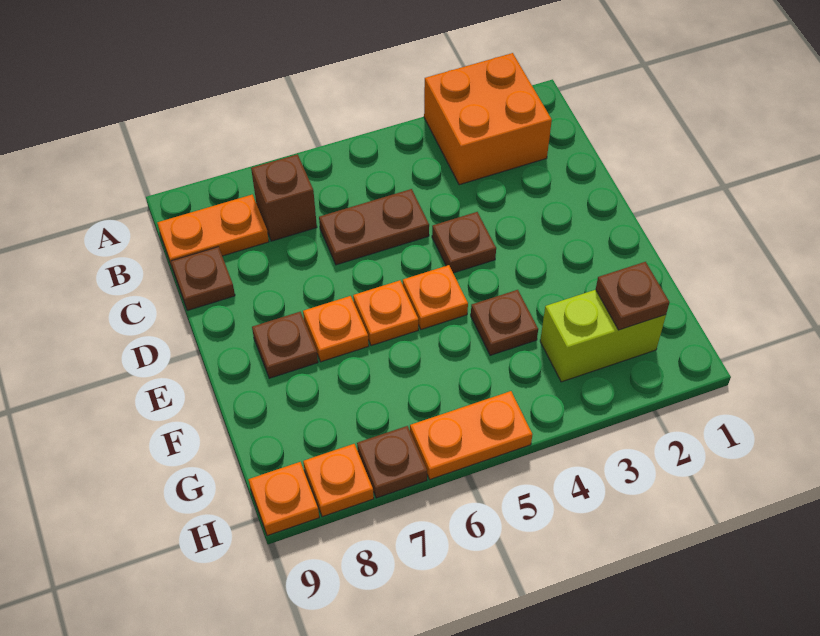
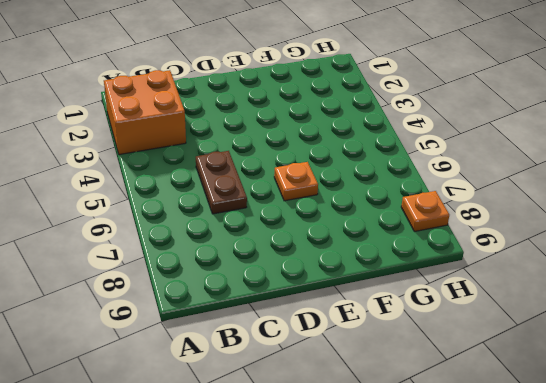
none -> brown 1x1 brick [251,154,317,241]
none -> orange 1x2 plate [157,195,269,266]
none -> brown 1x1 plate [171,247,235,310]

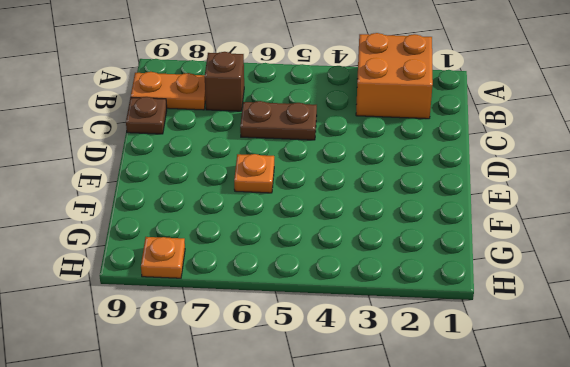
none -> brown 1x1 plate [432,212,496,273]
none -> orange 1x1 plate [403,265,468,329]
none -> orange 1x1 plate [303,296,369,362]

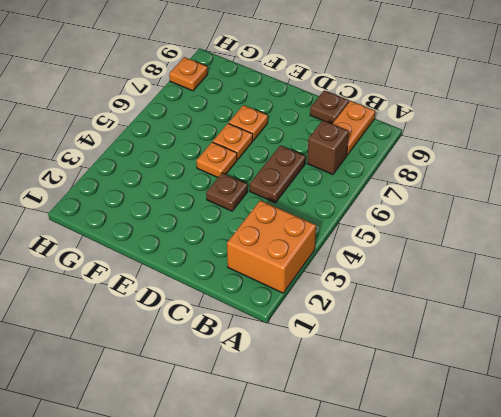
none -> brown 1x1 plate [252,312,318,378]
none -> brown 1x1 plate [471,290,538,355]
none -> lime 1x2 brick [540,290,666,382]

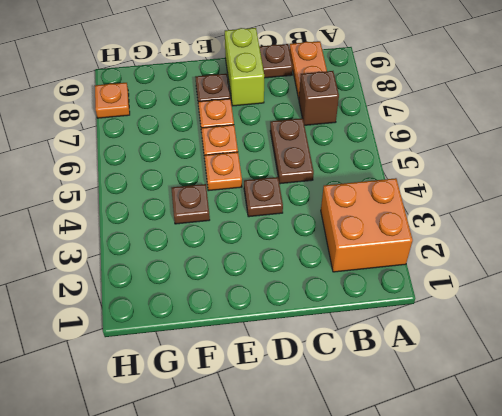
lime 1x2 brick [225,28,264,106] -> lime 1x2 brick moved to [540,290,666,382]
none -> orange 1x2 plate [410,391,532,479]
none -> brown 1x1 plate [357,426,427,498]
none -> orange 1x1 plate [248,462,319,536]

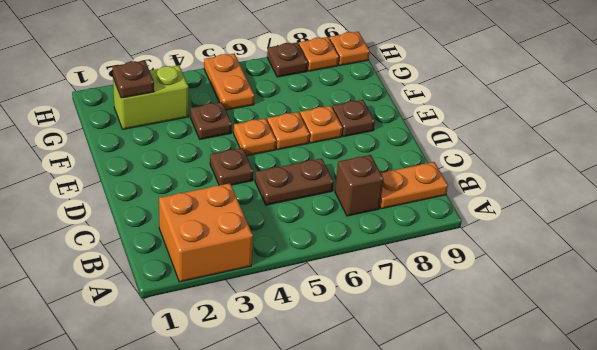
orange 1x2 plate [204,54,254,110] -> orange 1x2 plate turned to [410,391,532,479]
none -> brown 1x1 plate [171,247,235,310]

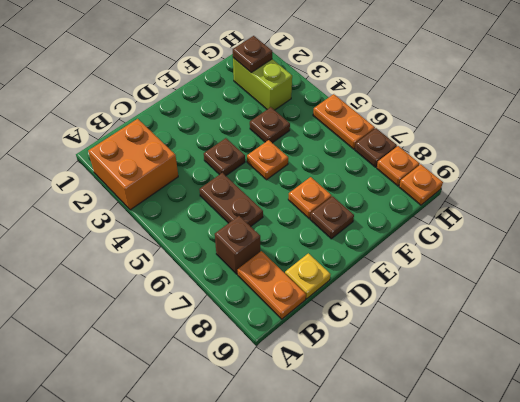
yellow 1x1 plate [285,253,331,299] -> brown 1x1 plate [171,247,235,310]
none -> orange 1x1 plate [353,280,418,346]

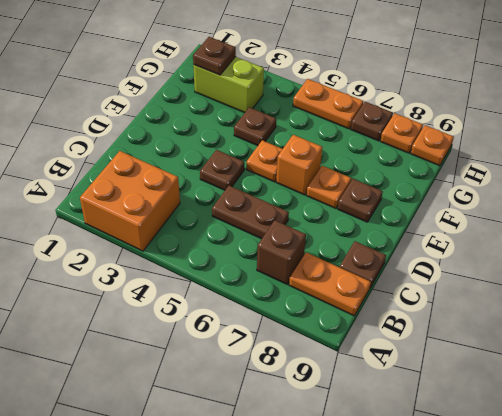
orange 1x1 brick [276,135,322,195] -> orange 1x1 plate [353,280,418,346]

